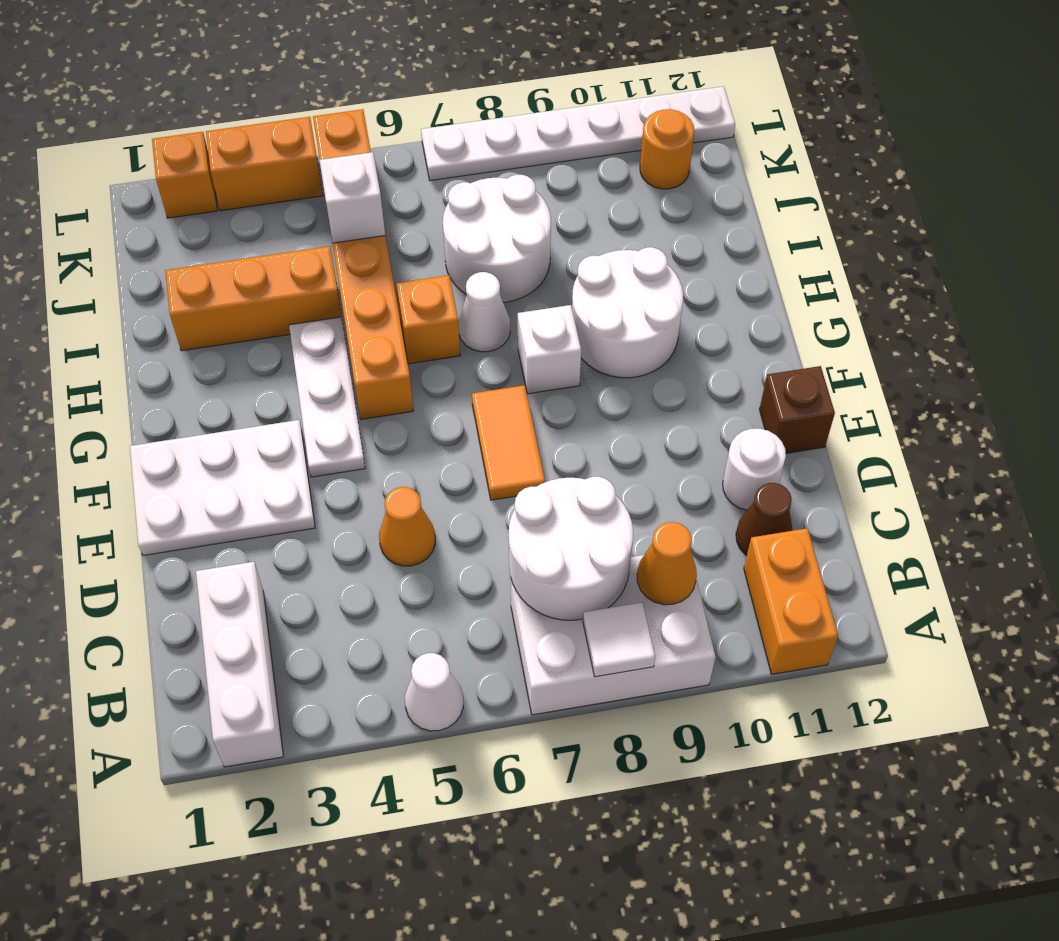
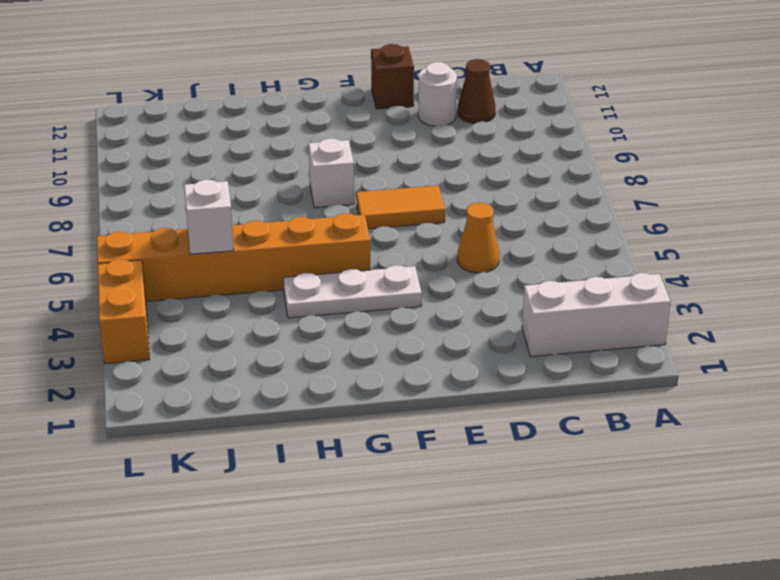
none -> white 1x1 cone [405,653,463,731]
none -> white 2x3 brick [510,555,715,715]
none -> orange 1x2 brick [744,528,838,674]

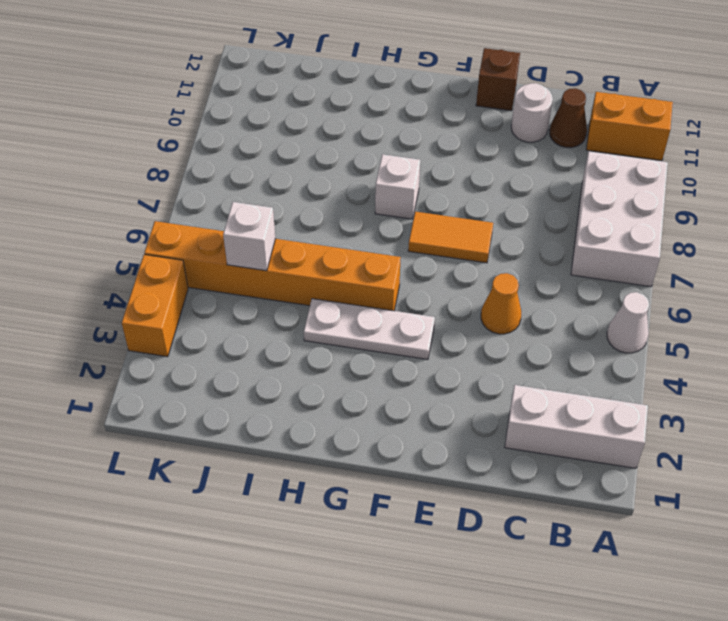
none -> white 2x3 plate [130,420,315,555]
none -> white 2x2 round brick [572,247,683,378]
none -> orange 1x1 brick [396,275,460,364]

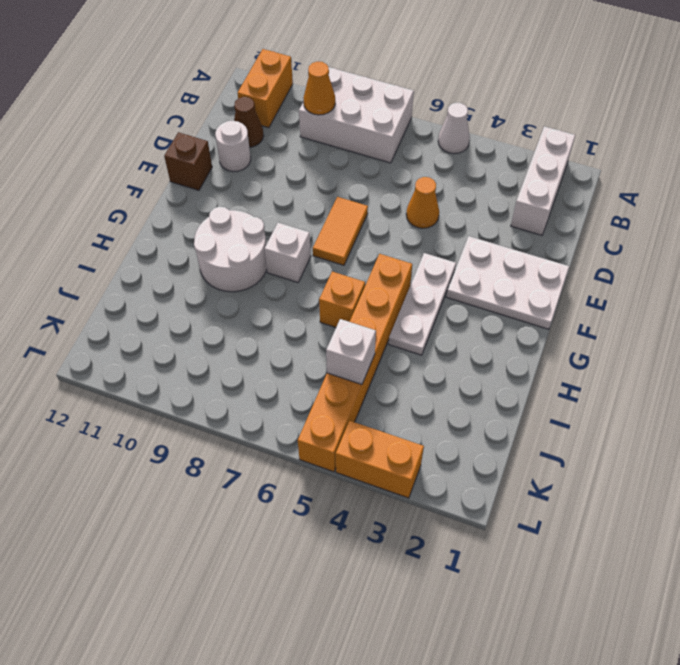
none -> white 1x1 cone [458,272,511,352]
none -> orange 1x3 brick [165,246,342,351]
none -> white 2x2 round brick [443,175,551,302]

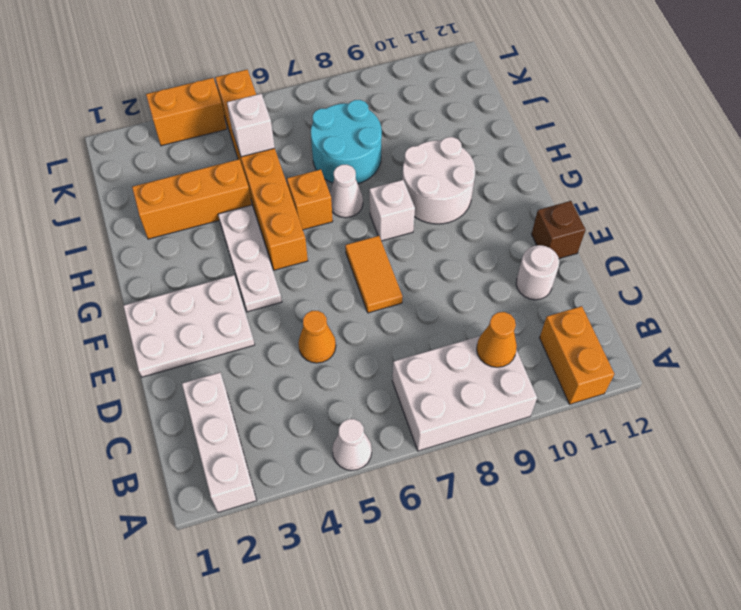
cyan 2x2 round brick [311,100,382,184] -> white 2x2 round brick [443,175,551,302]
none -> brown 1x1 cone [736,483,793,556]
none -> orange 1x1 round brick [640,109,694,189]
none -> orange 1x1 brick [152,132,218,218]

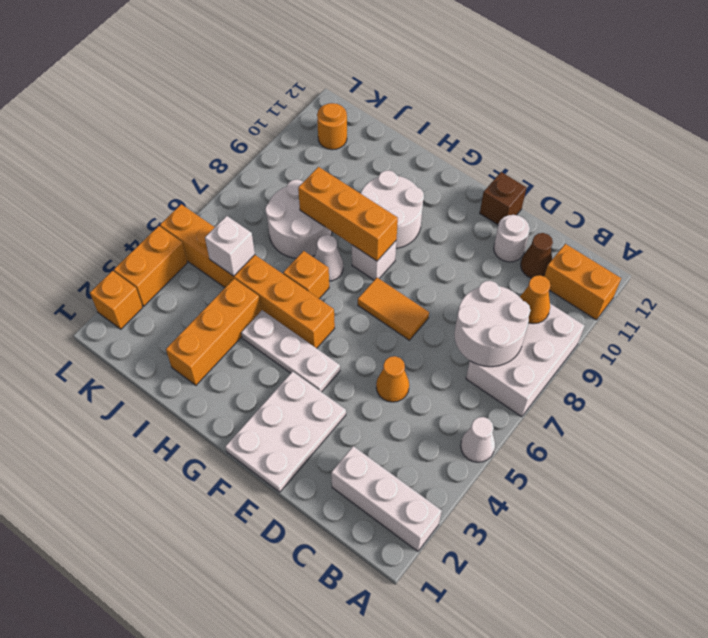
orange 1x3 brick [298,167,398,261] -> none
none -> white 1x6 plate [421,86,735,181]
none -> white 1x1 tile [583,603,655,677]

